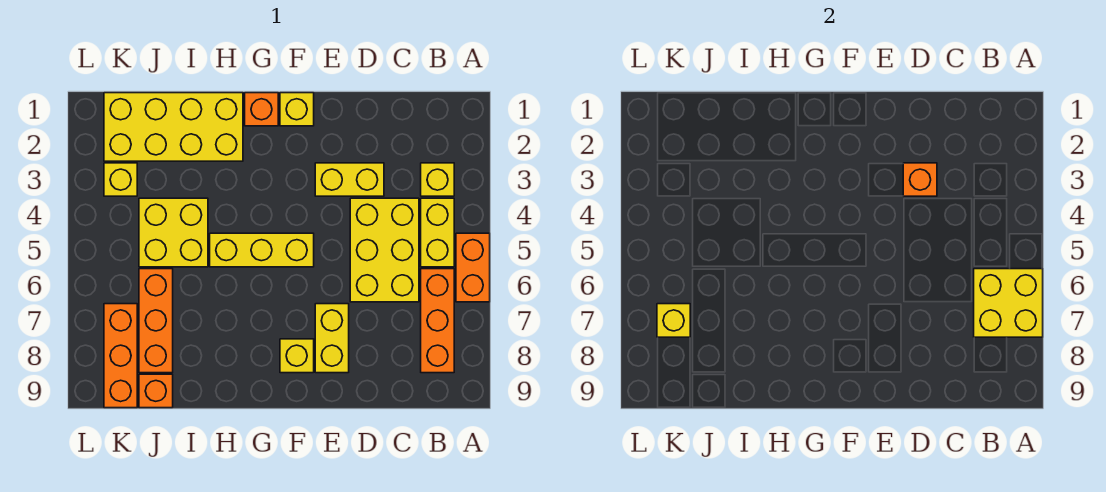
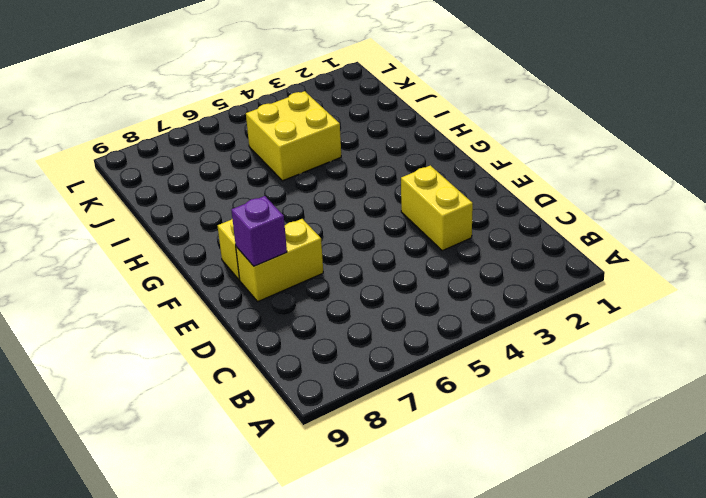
purple 1x1 brick [231,196,287,266] -> none
none -> orange 1x2 brick [456,233,490,302]
none -> yellow 1x1 brick [421,163,454,196]
none -> yellow 1x2 brick [421,198,454,267]

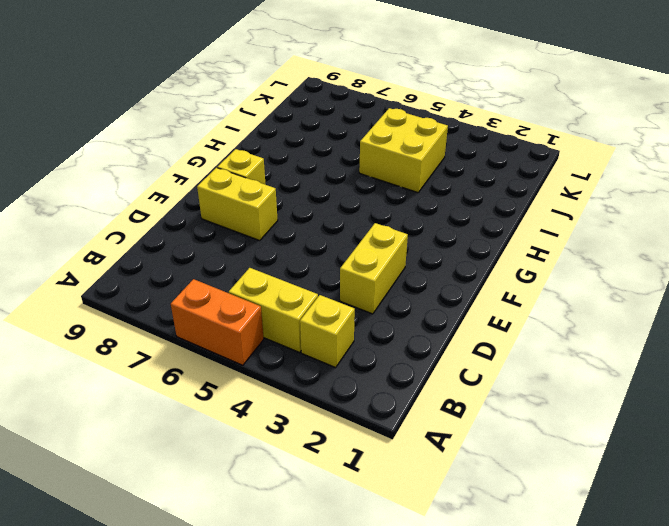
none -> orange 1x3 brick [421,269,454,373]
none -> yellow 2x3 brick [350,198,419,302]
none -> yellow 1x1 brick [280,93,314,126]

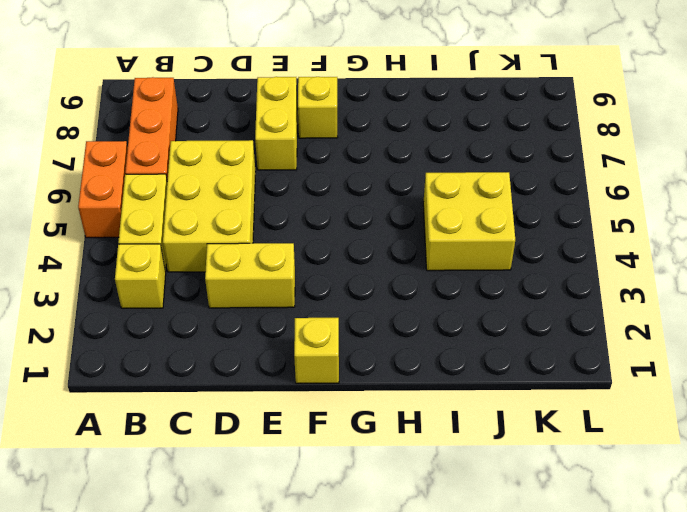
none -> yellow 1x3 brick [210,233,314,267]
none -> orange 1x1 brick [245,93,278,126]
none -> yellow 2x4 brick [104,93,243,161]

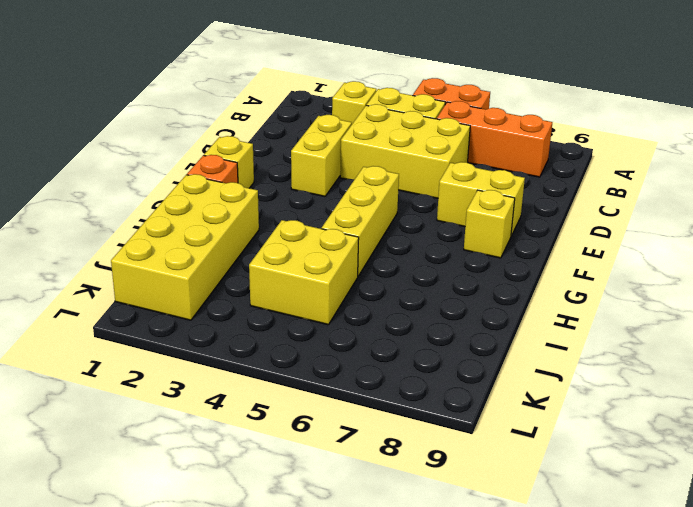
none -> orange 1x3 brick [139,269,173,373]
none -> orange 1x1 brick [139,374,173,408]
none -> yellow 1x1 brick [104,163,137,196]

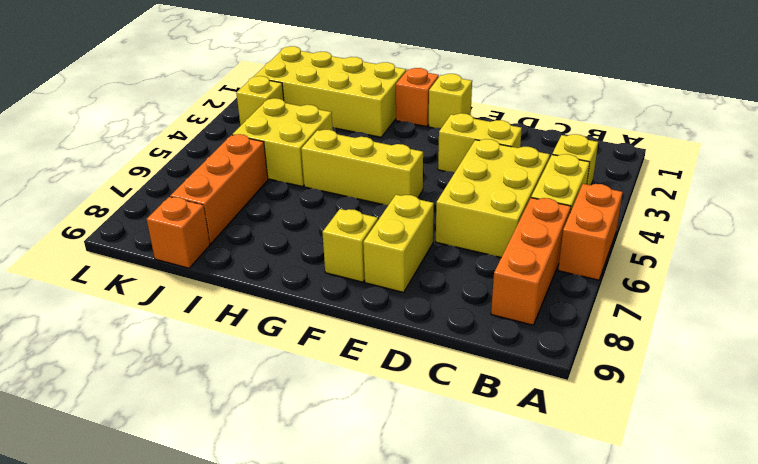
none -> orange 1x3 brick [104,304,137,408]
none -> yellow 2x2 brick [974,269,1043,337]
none -> orange 1x1 brick [903,163,937,196]

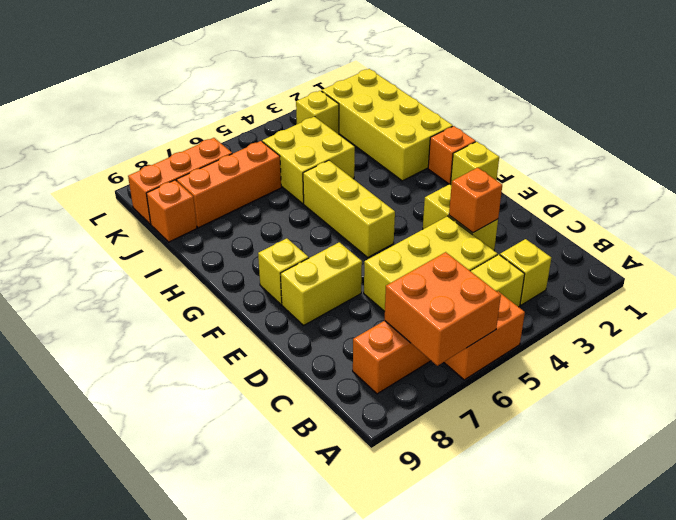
orange 2x2 brick [385,252,501,366] -> yellow 2x2 brick [974,269,1043,337]
none -> yellow 1x1 brick [657,304,690,337]

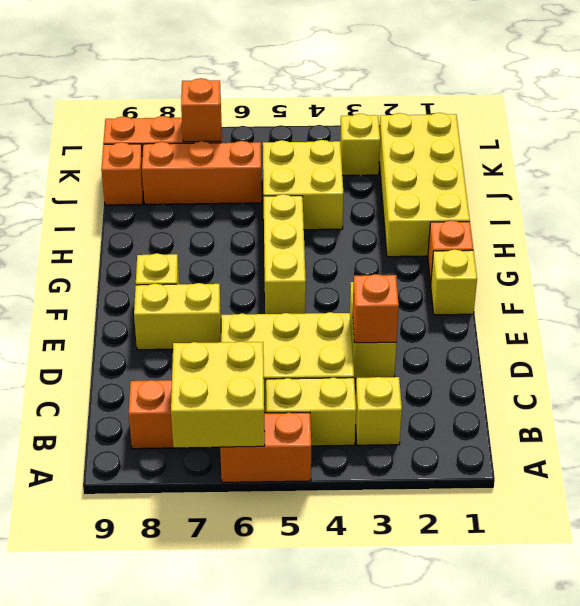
orange 1x1 brick [181,78,221,142] -> yellow 1x1 brick [657,304,690,337]

